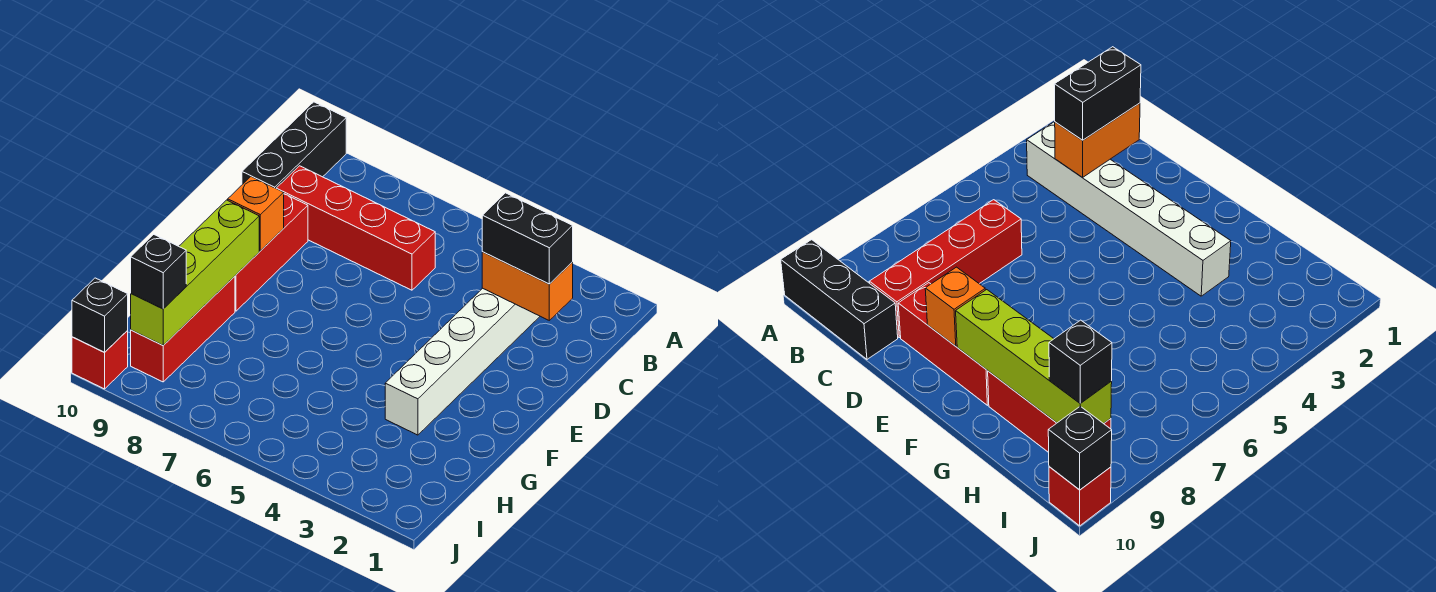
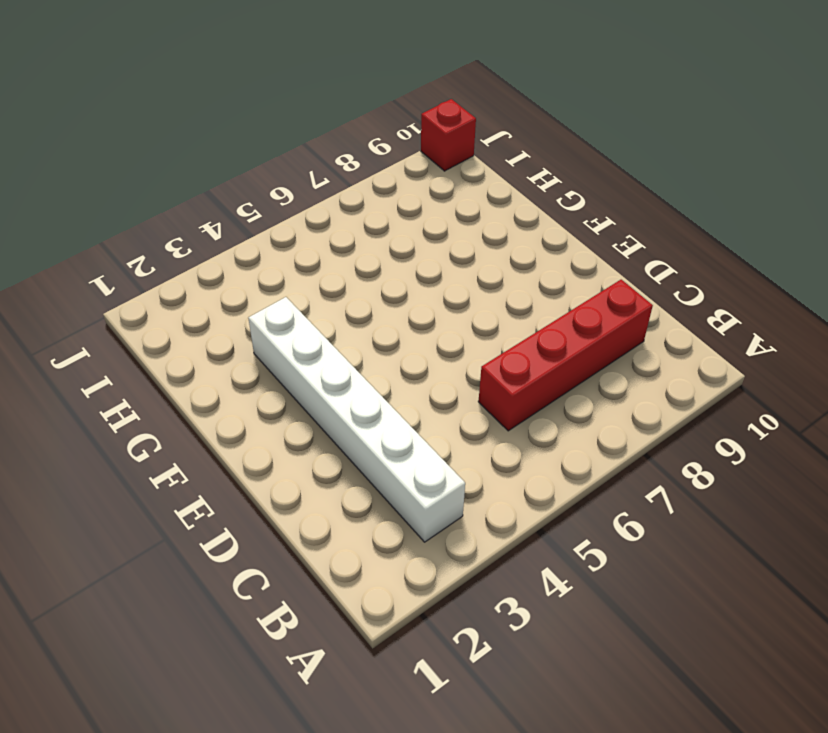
none -> black 1x3 brick [242,102,346,188]
none -> red 1x3 brick [235,194,308,311]
none -> red 1x3 brick [131,276,235,382]

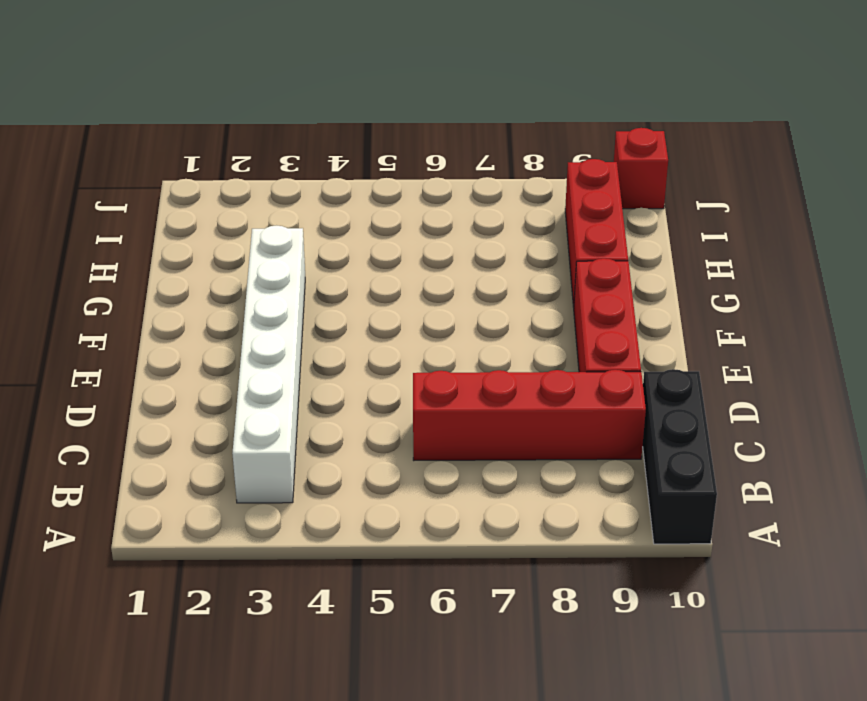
none -> orange 1x2 brick [482,252,573,320]
none -> orange 1x1 brick [228,177,284,251]
none -> lime 1x4 brick [131,200,259,345]

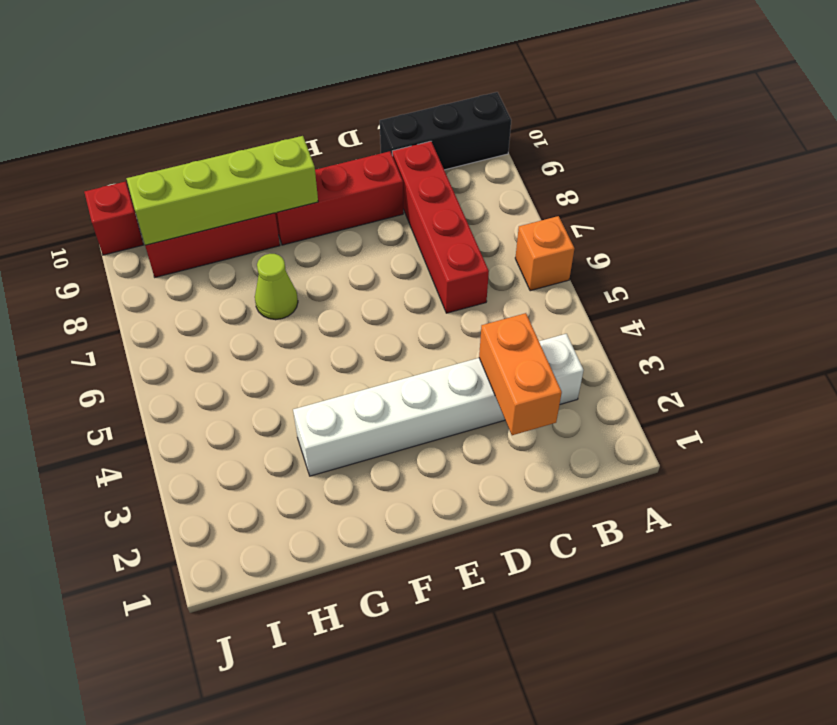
orange 1x1 brick [515,216,574,291] -> orange 1x1 brick moved to [228,177,284,251]
lime 1x1 cone [255,254,298,320] -> none
none -> black 1x1 brick [72,278,128,352]
none -> black 1x2 brick [482,193,573,284]
none -> black 1x1 brick [131,235,186,309]

